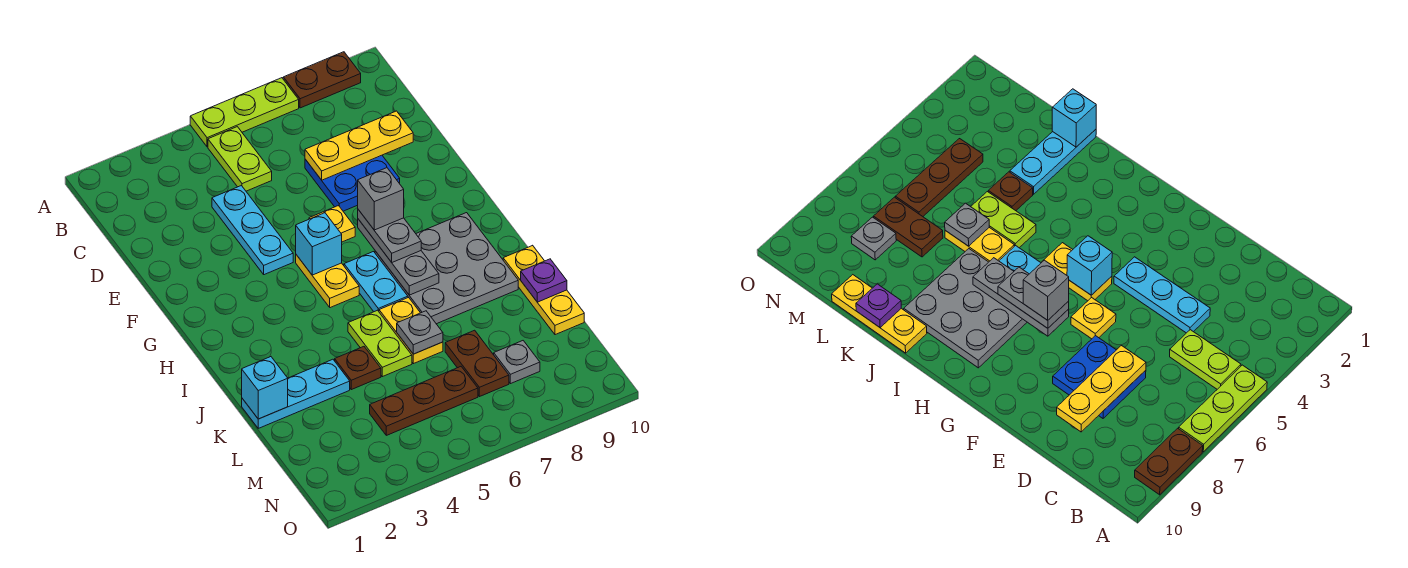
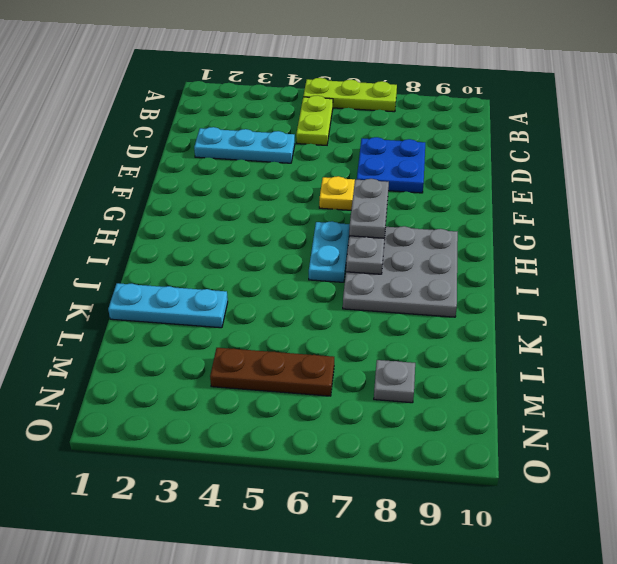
cyan 1x3 plate [194,127,295,163] -> cyan 1x3 plate turned to [212,186,293,275]
none -> brown 1x2 plate [283,52,361,108]
none -> yellow 1x2 plate [296,255,359,308]
none -> lime 1x2 plate [348,310,412,377]

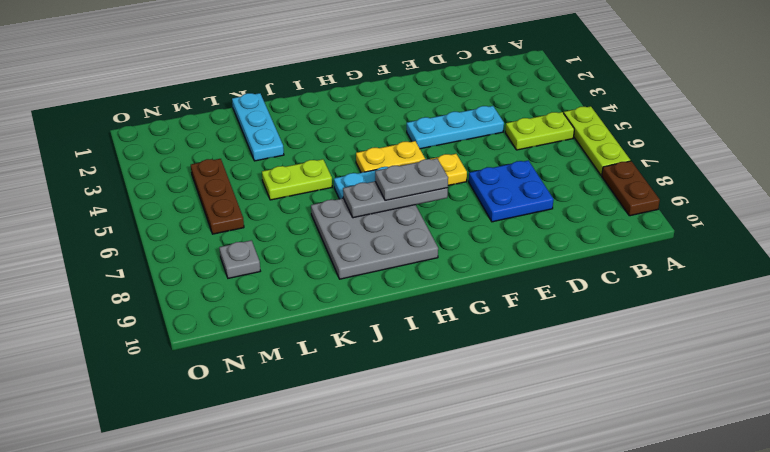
none -> yellow 1x2 plate [379,297,443,364]
none -> yellow 1x3 plate [503,245,584,335]
none -> brown 1x1 plate [335,347,381,390]

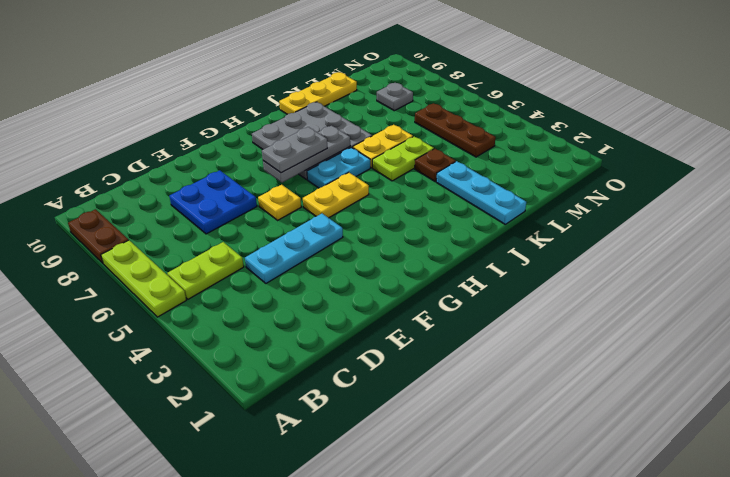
none -> brown 1x2 plate [445,330,509,397]
none -> yellow 1x3 plate [305,111,413,180]
none -> cyan 1x1 brick [296,213,342,275]

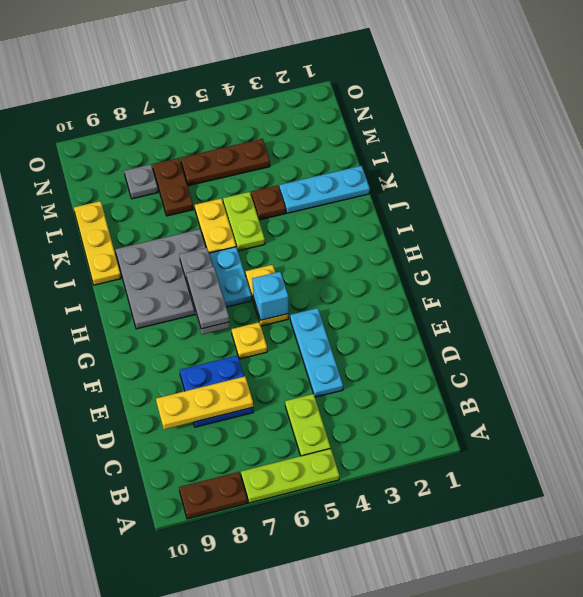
none -> cyan 1x1 brick [242,357,288,419]
none -> grey 1x1 plate [397,311,443,354]
none -> purple 1x1 plate [521,259,567,302]

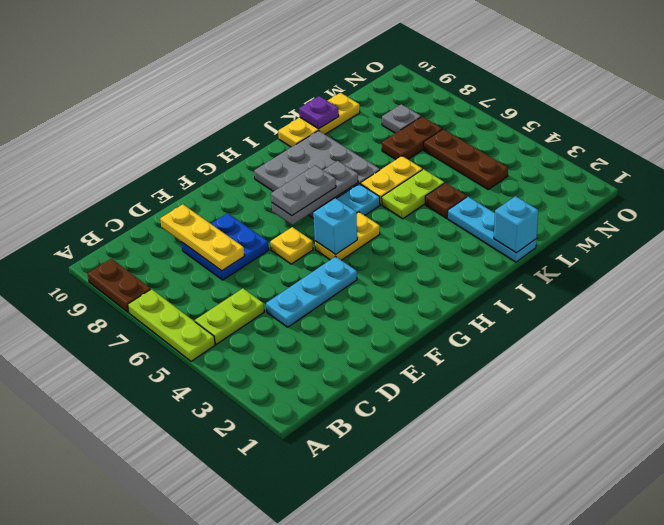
none -> grey 1x1 plate [397,311,443,354]
none -> grey 1x1 brick [358,168,404,230]

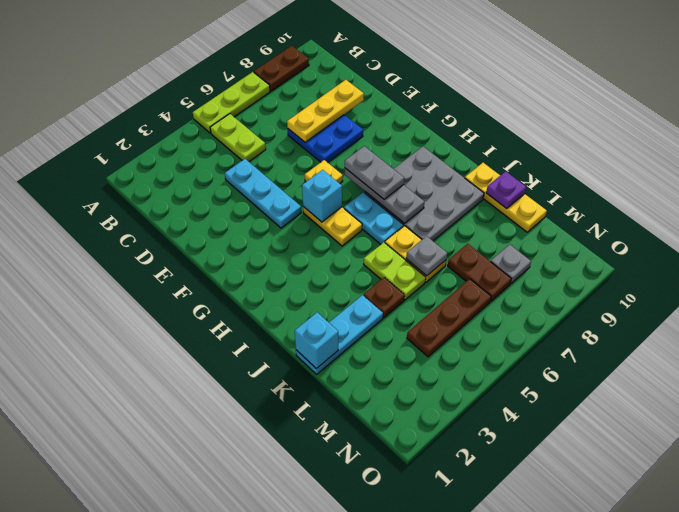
none -> grey 1x1 brick [358,168,404,230]

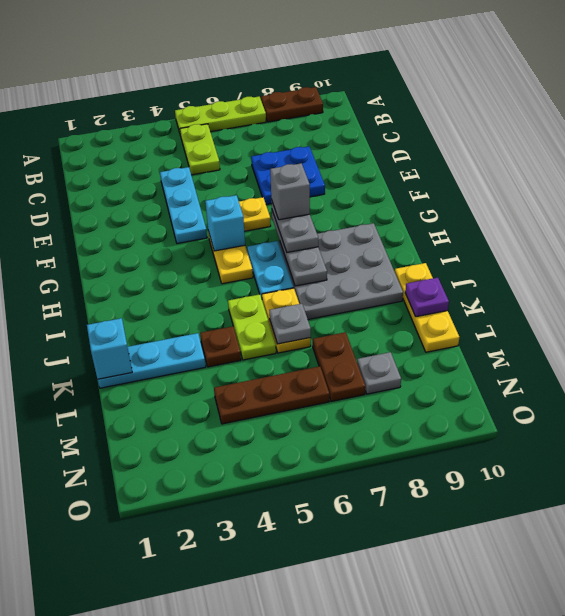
none -> yellow 1x3 plate [305,111,413,180]

